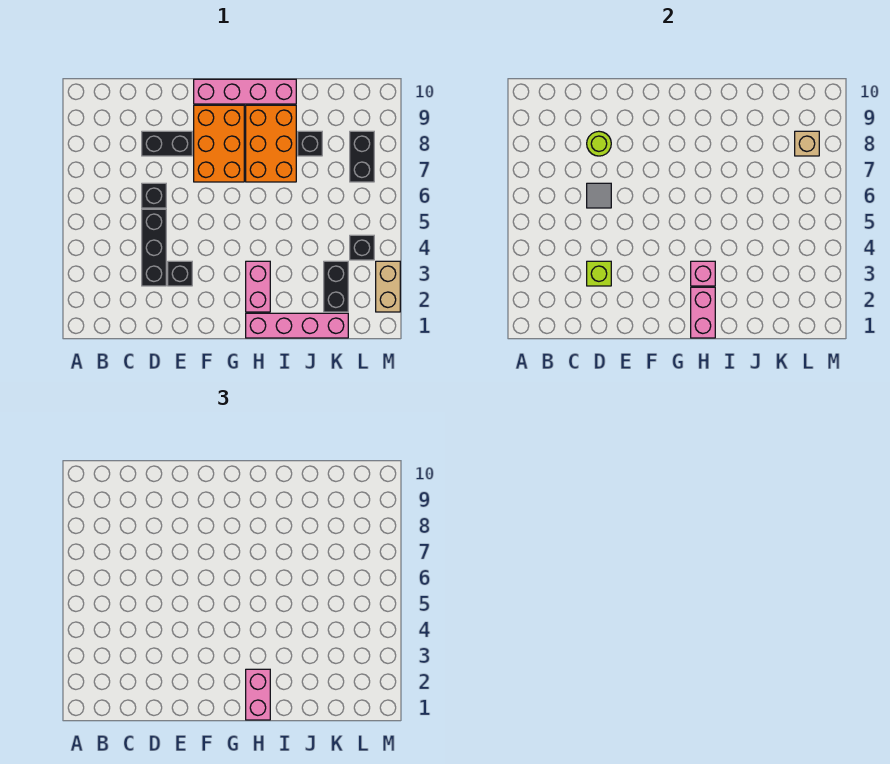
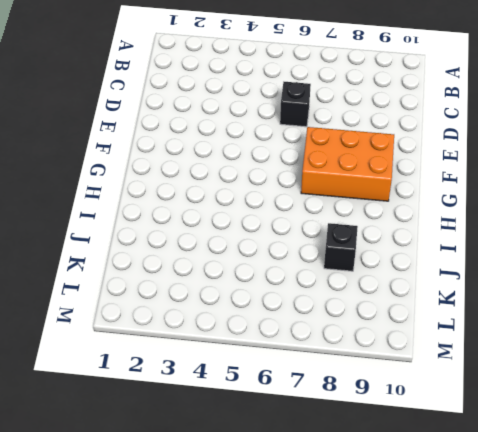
none -> black 1x3 brick [142,209,166,286]
none -> black 1x2 brick [142,131,192,156]
none -> black 1x1 brick [168,261,192,286]

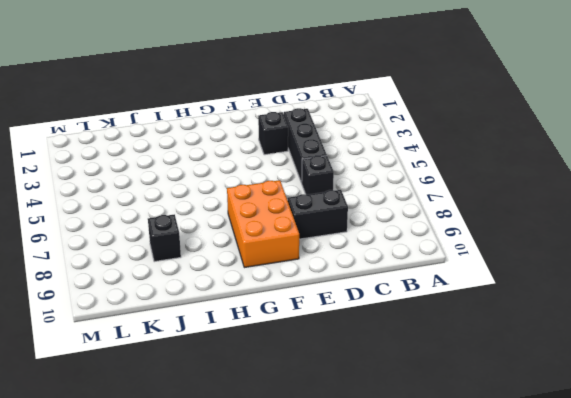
none -> pink 1x4 brick [194,79,296,104]
none -> pink 1x4 brick [246,313,348,338]
none -> pink 1x2 brick [246,261,270,312]

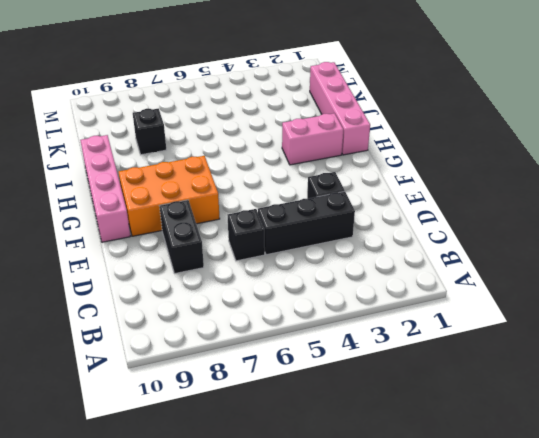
none -> orange 2x3 brick [246,105,296,182]
none -> black 1x2 brick [324,261,348,312]
none -> black 1x1 brick [350,235,374,260]

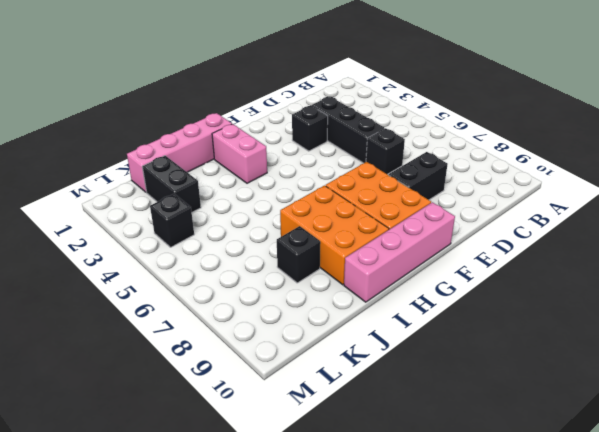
none -> black 1x2 brick [350,131,374,182]
none -> tan 1x2 brick [376,261,400,312]
none -> lime 1x1 brick [587,261,611,286]

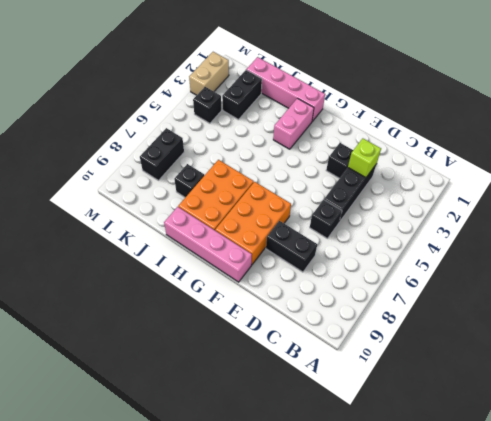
none -> grey 1x1 tile [587,183,611,208]
none -> lime 1x1 round brick [587,131,611,156]
none -> pink 1x2 brick [691,287,715,338]

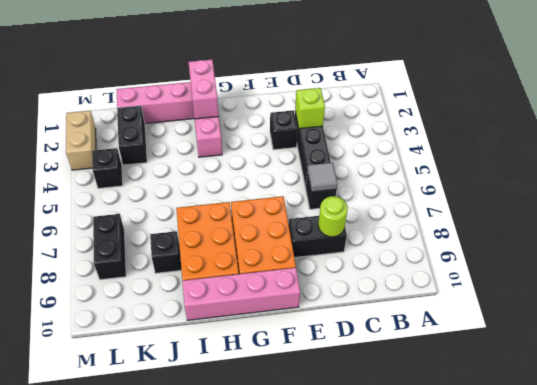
none -> pink 1x1 brick [691,261,715,286]
none -> tan 1x1 brick [795,131,819,156]
none -> pink 1x2 brick [246,669,270,720]

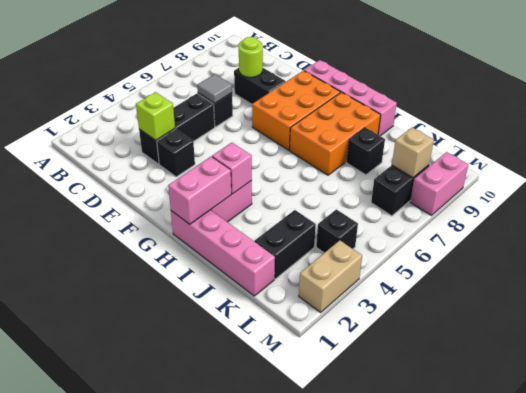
pink 1x2 brick [410,152,468,215] -> pink 1x2 brick moved to [246,669,270,720]

